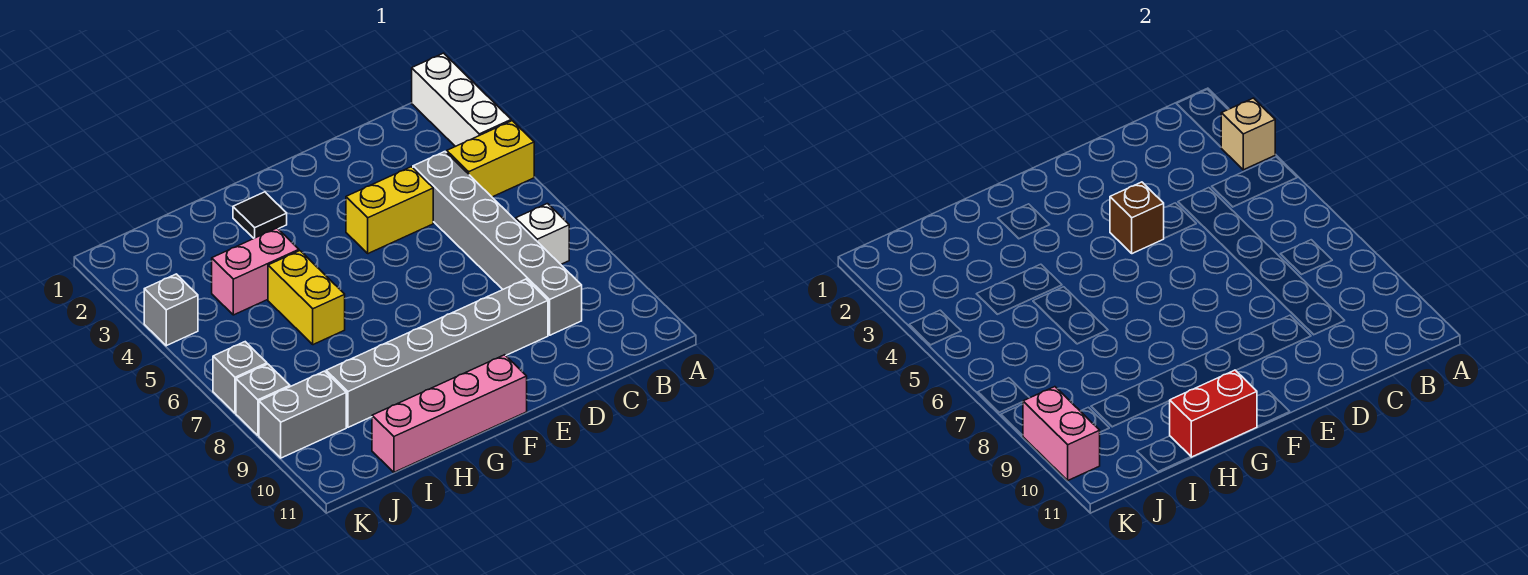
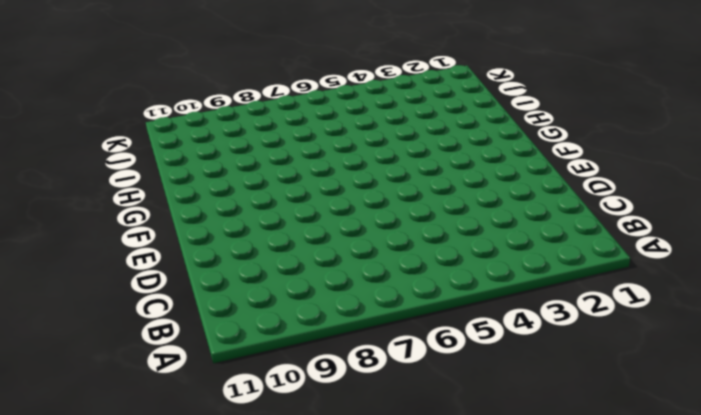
none -> white 1x3 brick [412,53,511,147]
none -> yellow 1x2 brick [447,121,534,197]
none -> white 1x1 brick [516,204,569,264]

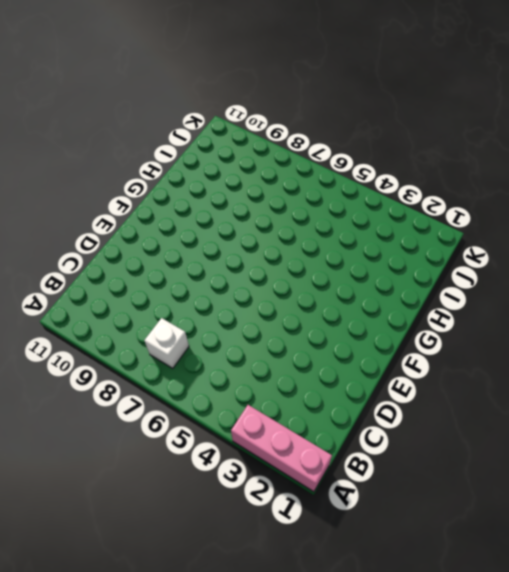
pink 1x3 brick [231,405,332,492] -> white 1x3 brick [412,53,511,147]
none -> yellow 1x2 brick [447,121,534,197]
none -> grey 1x6 brick [413,152,582,335]
none -> yellow 1x2 brick [346,167,433,254]

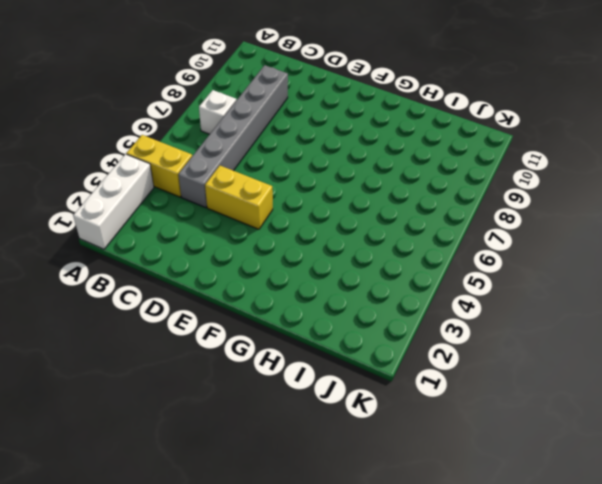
none -> grey 1x6 brick [326,279,548,427]
none -> pink 1x4 brick [372,355,527,472]
none -> black 1x1 tile [233,192,287,238]

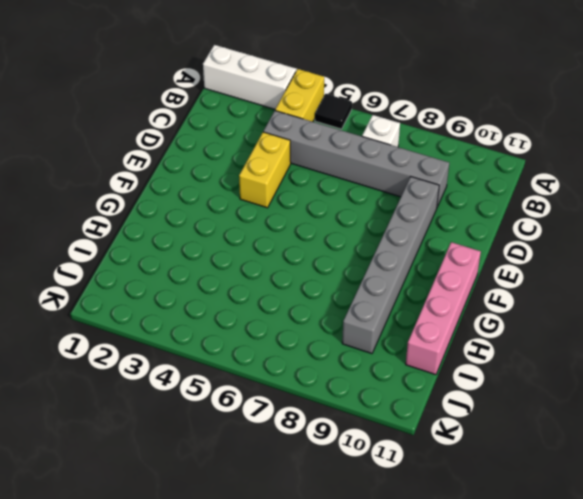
black 1x1 tile [315,94,352,129] -> black 1x1 tile moved to [233,192,287,238]
none -> pink 1x2 brick [212,228,299,315]
none -> yellow 1x2 brick [268,251,345,345]
none -> grey 1x2 brick [259,371,346,458]

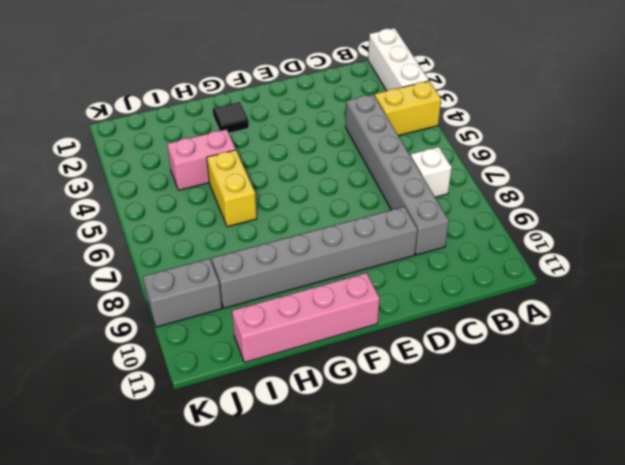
none -> yellow 1x2 brick [346,167,433,254]
none -> grey 1x1 brick [144,274,198,346]
none -> grey 1x1 brick [213,342,267,413]

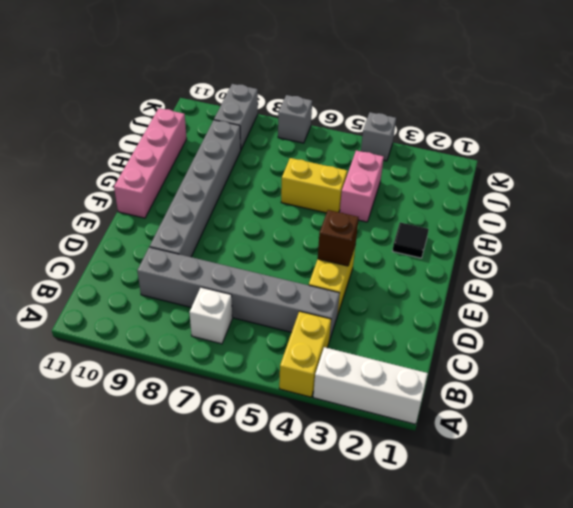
none -> grey 1x1 brick [236,364,290,436]
none -> tan 1x1 brick [1221,98,1275,170]
none -> red 1x2 brick [1170,370,1257,457]

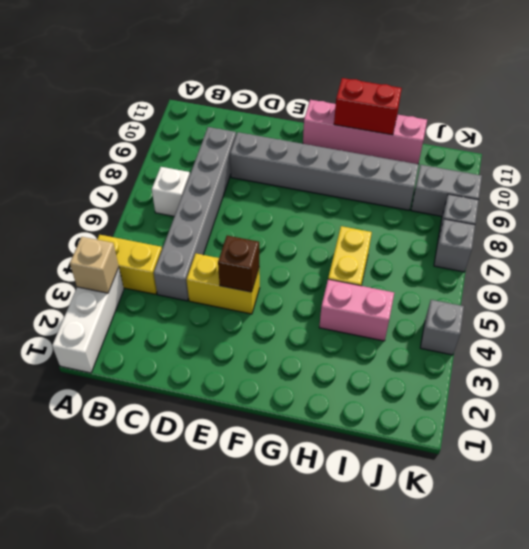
none -> black 1x1 tile [233,192,287,238]
none -> pink 1x2 brick [1023,387,1100,480]

